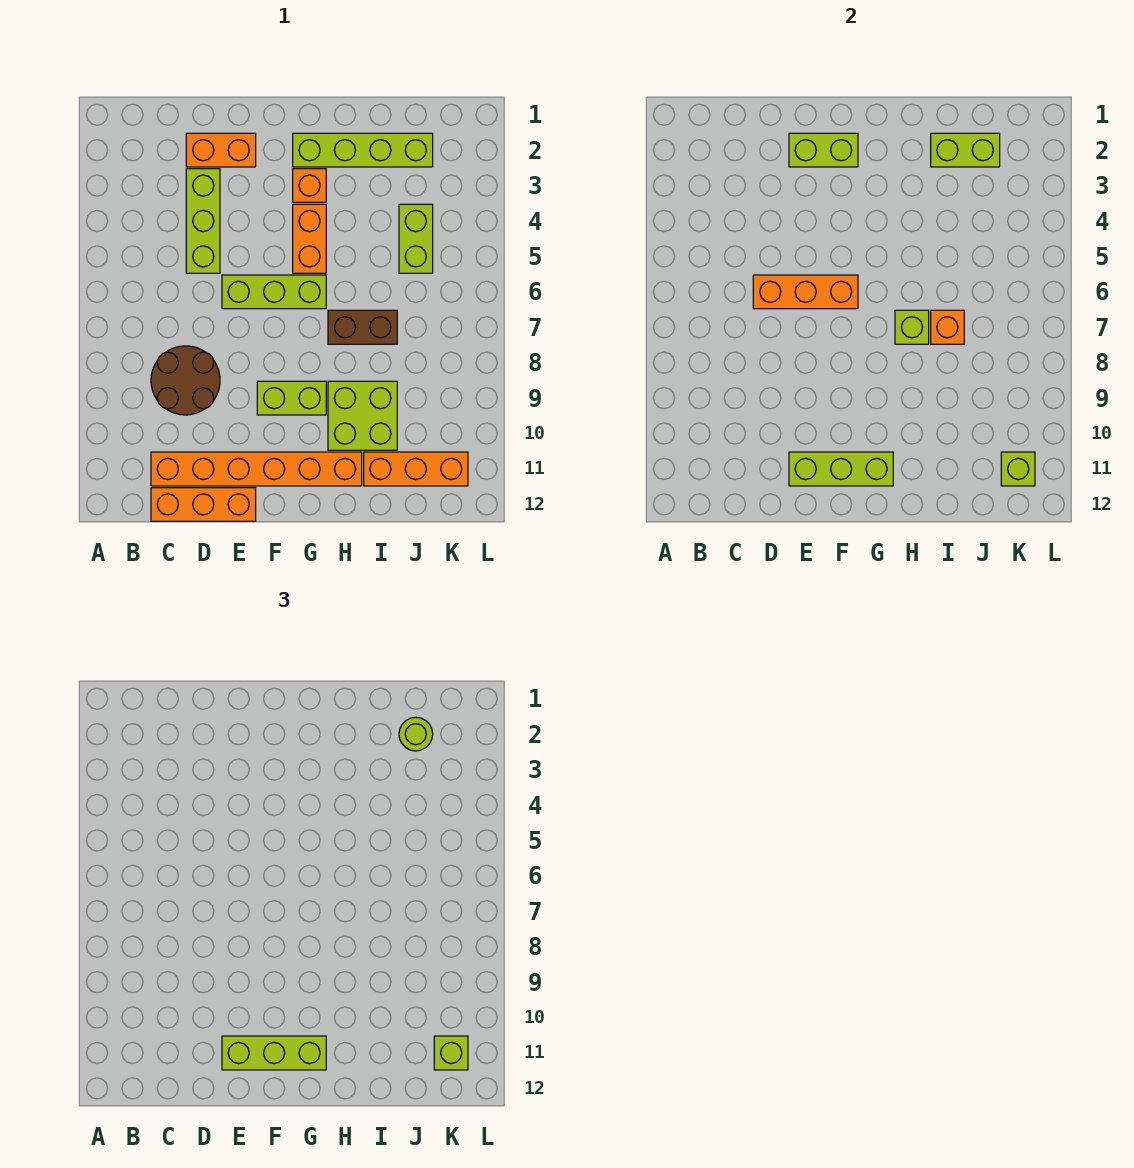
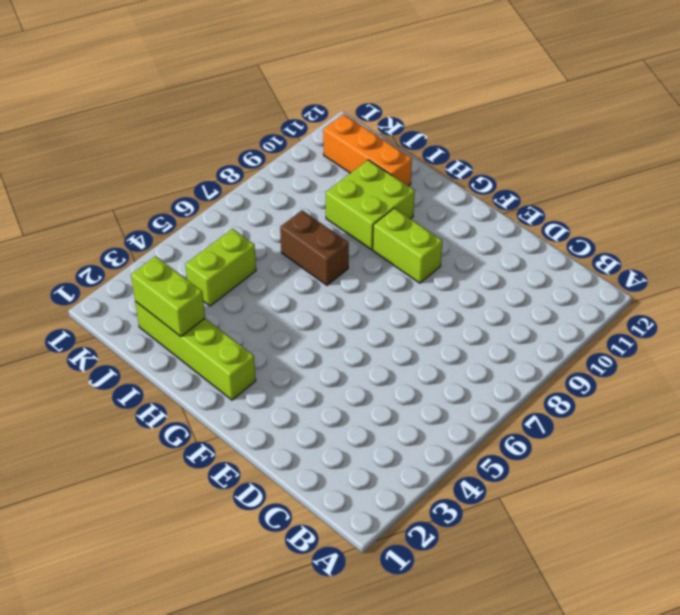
none -> brown 2x2 round brick [151,346,220,415]
none -> orange 1x6 brick [151,452,362,486]
none -> orange 1x3 brick [151,488,256,521]

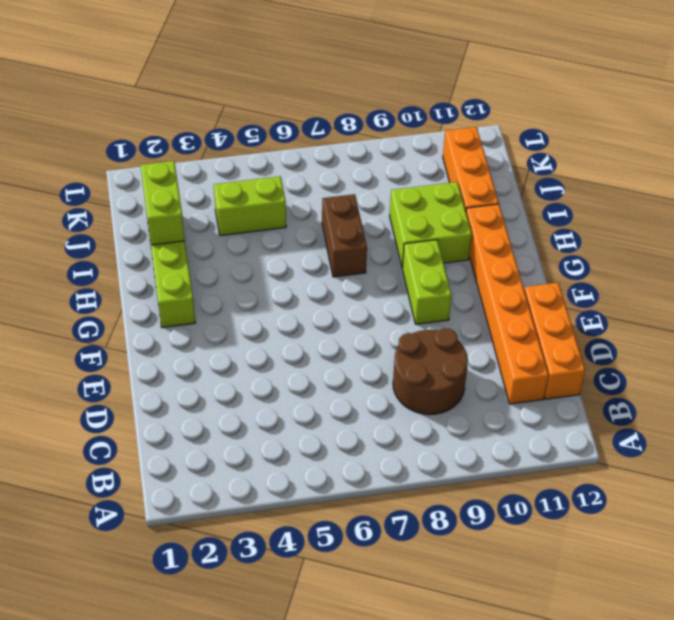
none -> orange 1x2 brick [186,133,256,167]
none -> lime 1x3 brick [186,169,220,273]
none -> lime 1x3 brick [222,275,326,309]

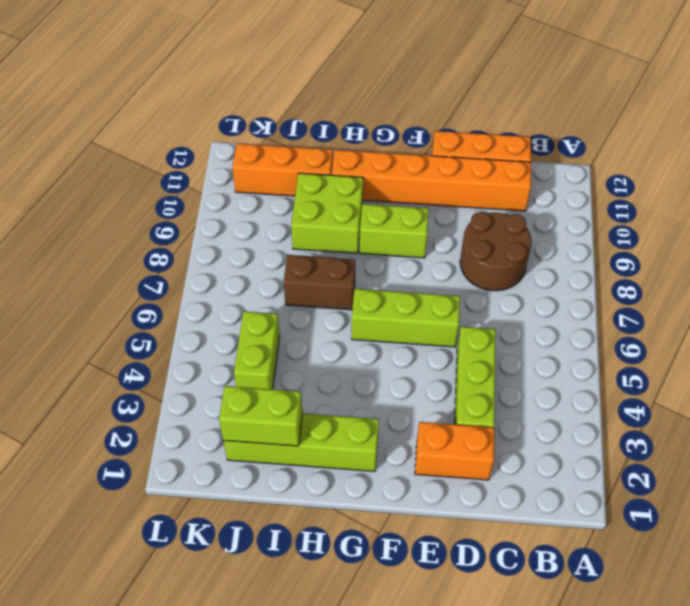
none -> orange 1x1 brick [293,169,326,202]
none -> orange 1x2 brick [293,204,326,273]
none -> orange 1x3 brick [753,275,858,309]

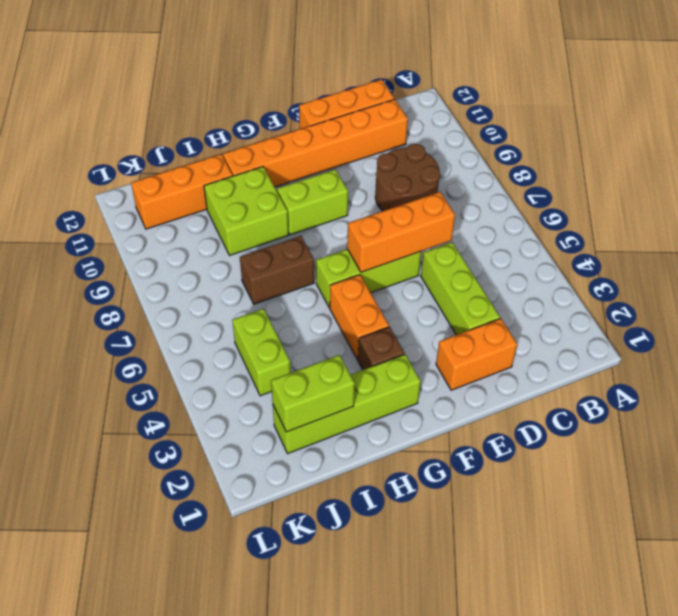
brown 1x1 brick [358,327,405,370] -> orange 1x1 brick [293,169,326,202]
none -> lime 1x2 brick [789,133,858,167]
none -> lime 1x3 brick [789,452,893,486]
none -> lime 1x1 brick [895,310,929,344]

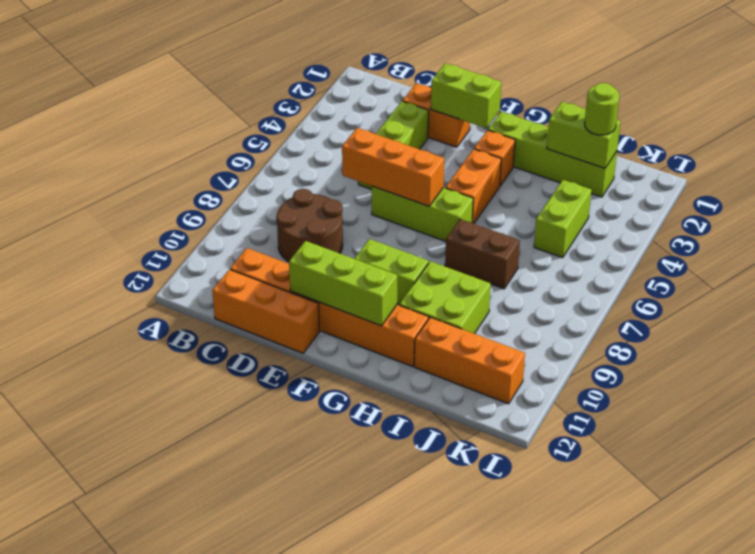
none -> lime 1x1 brick [895,310,929,344]
none -> orange 1x1 brick [931,310,964,344]
none -> lime 1x1 brick [1001,452,1035,486]

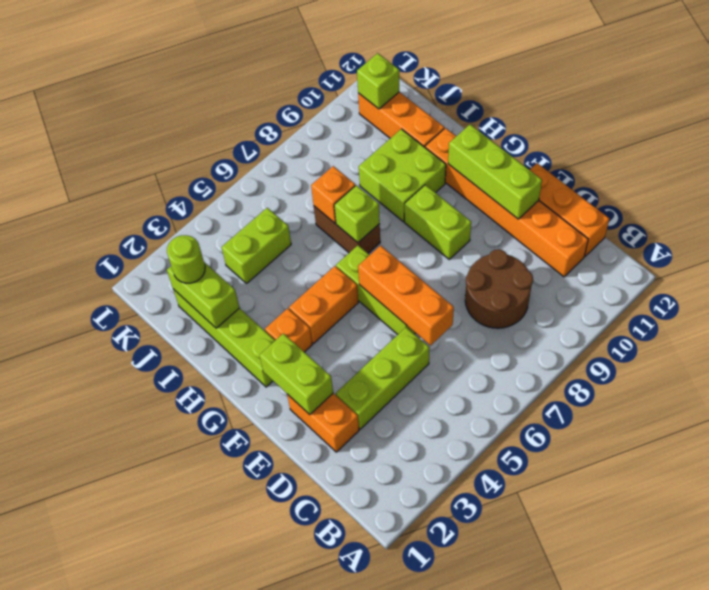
none -> lime 1x3 brick [222,1036,326,1070]
none -> lime 1x1 brick [434,1036,468,1070]

